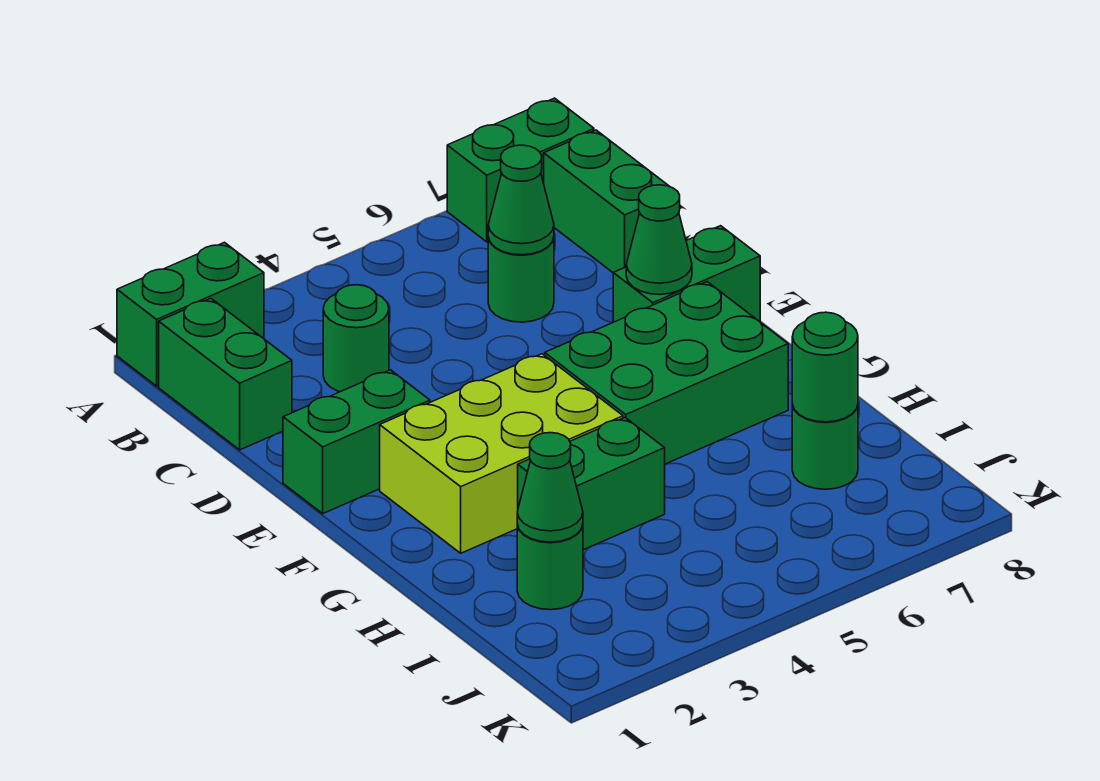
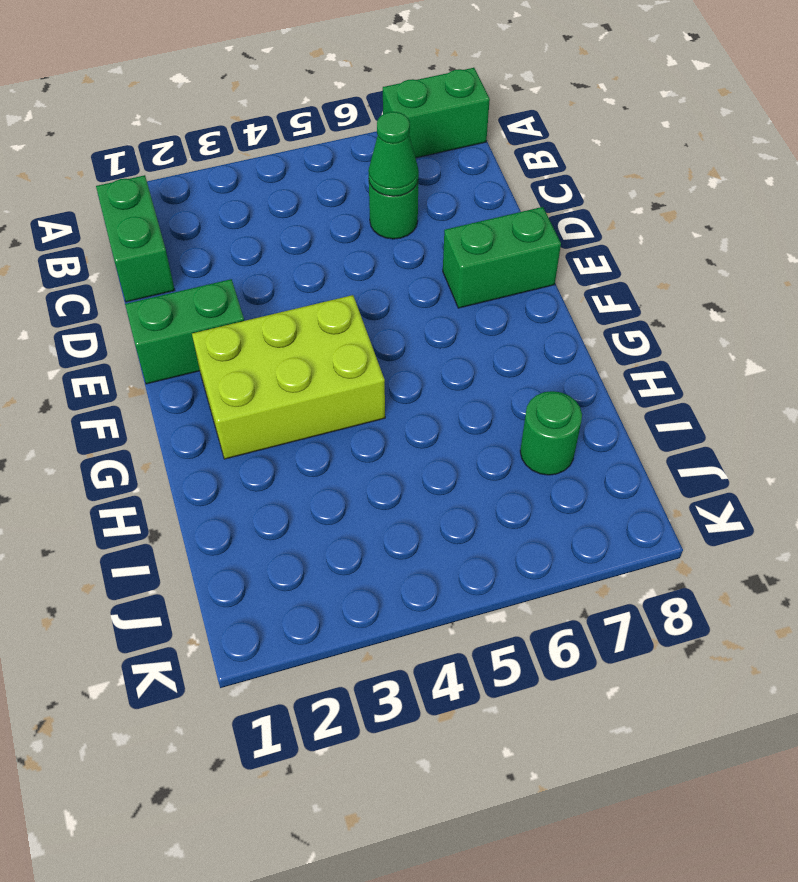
none -> green 1x2 brick [117,242,264,386]
none -> green 1x2 brick [544,130,670,273]
none -> green 1x1 round brick [323,285,389,392]

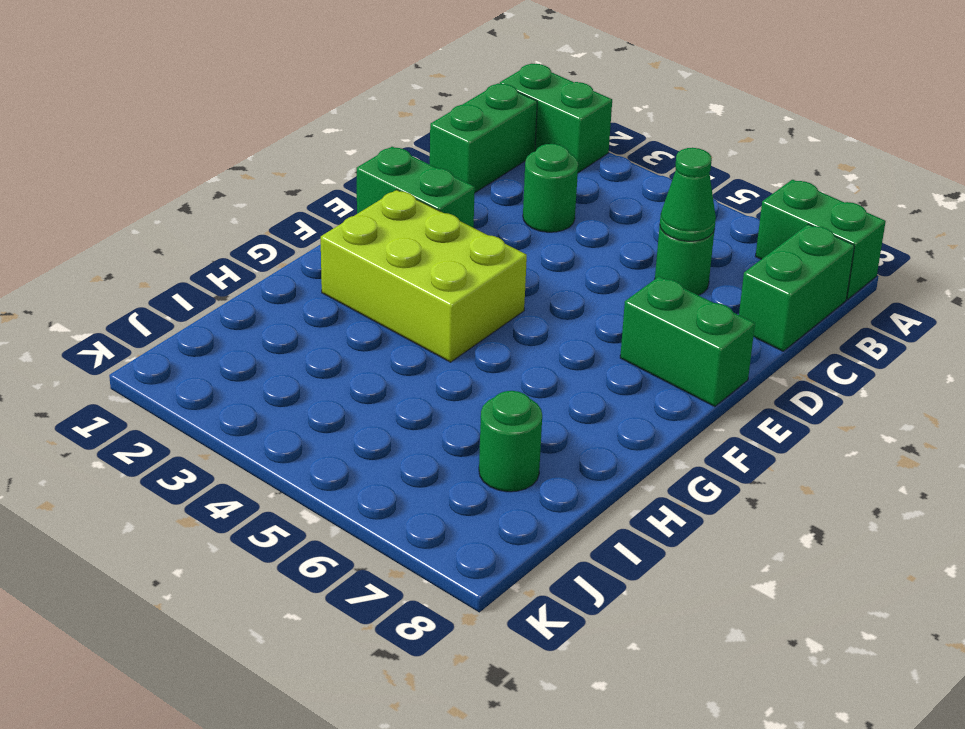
none -> green 2x3 brick [545,282,788,464]
none -> green 1x2 brick [518,418,665,550]
none -> green 1x1 round brick [517,525,583,610]

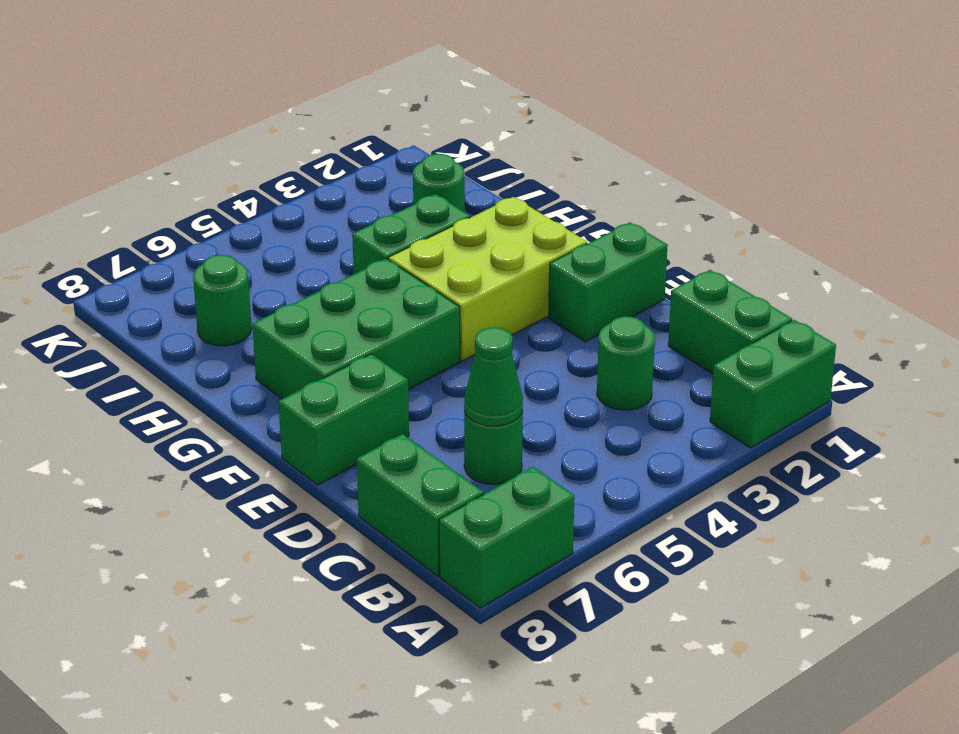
none -> green 1x1 cone [626,185,692,295]
none -> green 1x1 cone [517,433,583,542]
none -> green 1x1 round brick [792,312,858,422]

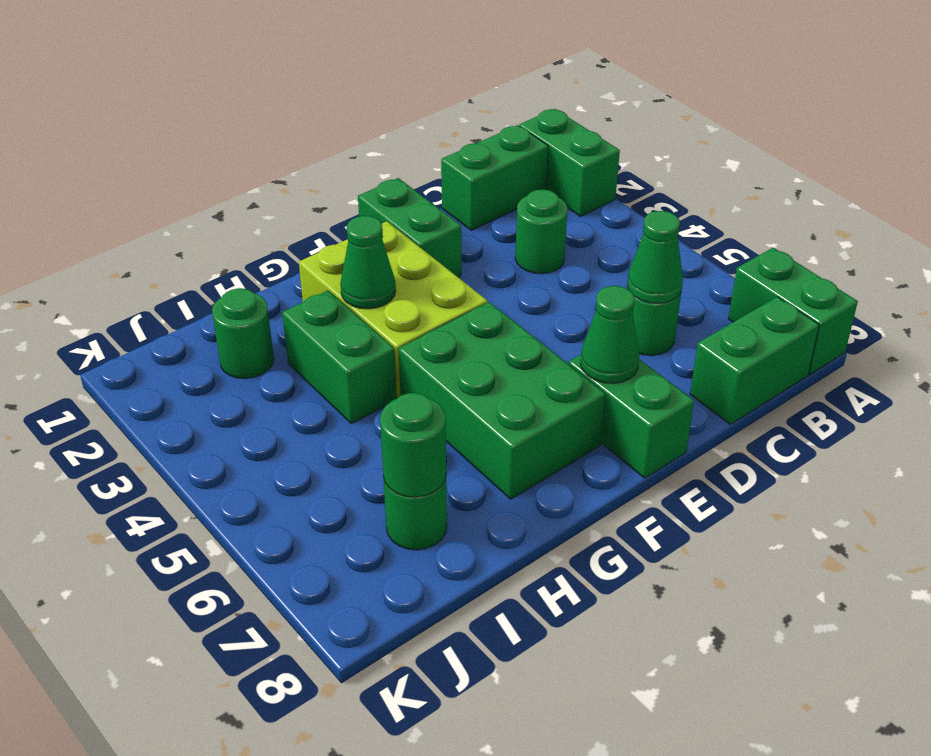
green 1x1 cone [340,216,396,309] -> green 1x1 cone moved to [517,433,583,542]

